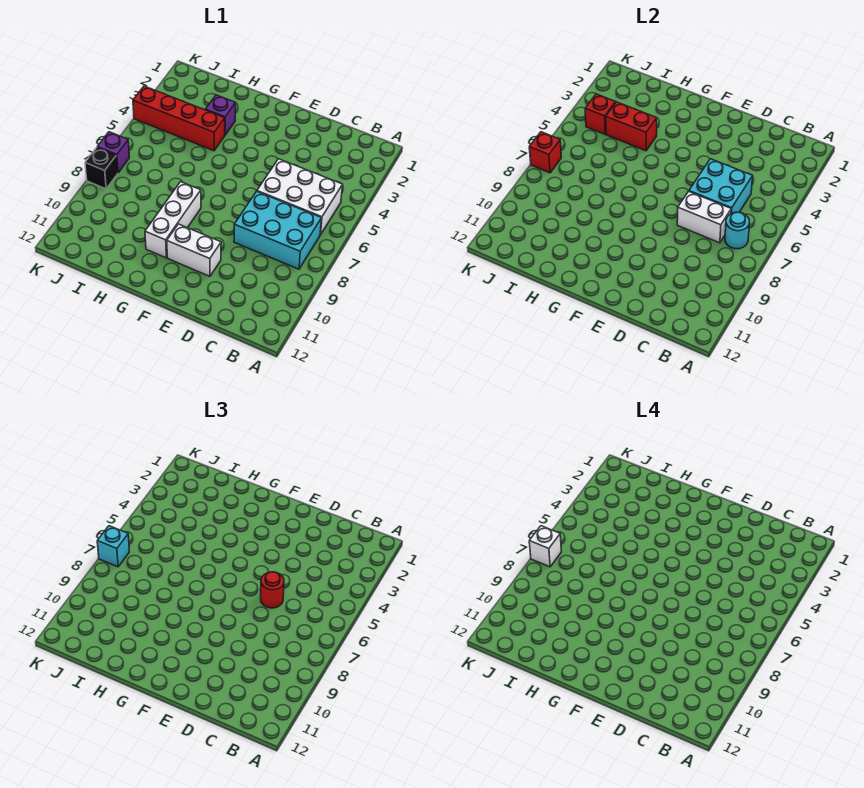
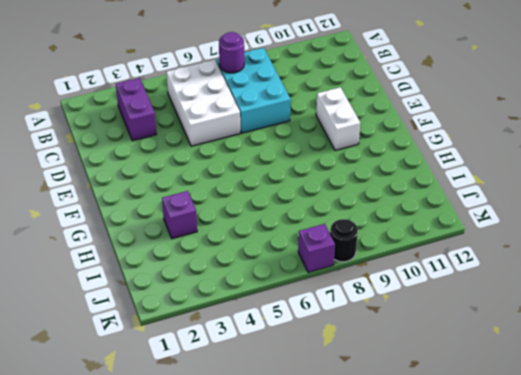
purple 1x2 brick [116,78,156,141] -> none
purple 1x1 round brick [219,32,244,73] -> cyan 1x1 round brick [725,212,749,249]
black 1x1 round brick [330,219,358,262] -> black 1x1 brick [85,148,118,189]
none -> white 1x3 brick [145,182,201,258]
none -> red 1x4 brick [133,86,225,151]
none -> cyan 2x2 brick [689,159,753,213]

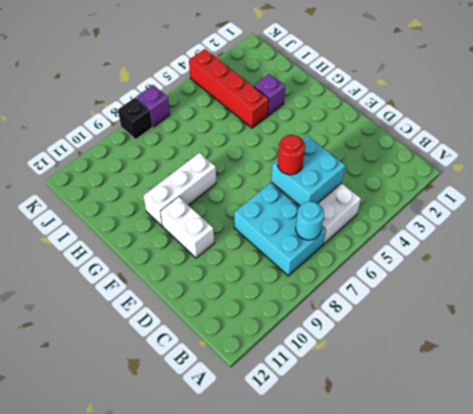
none -> white 1x2 brick [677,191,731,243]
none -> red 1x2 brick [606,102,657,151]
none -> red 1x1 brick [585,94,615,134]

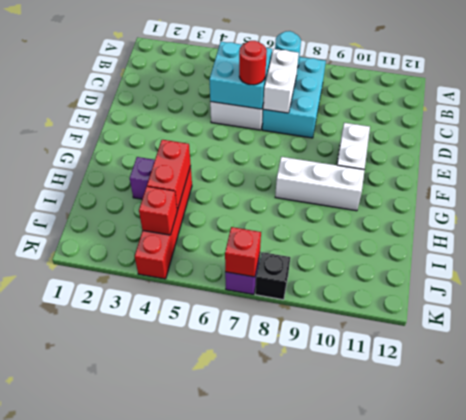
none -> cyan 1x1 brick [97,526,129,567]
none -> white 1x1 brick [529,526,561,567]

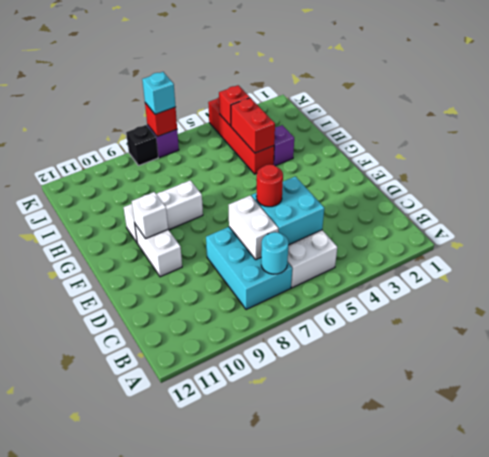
white 1x1 brick [132,192,168,239] -> white 1x1 brick moved to [529,526,561,567]

